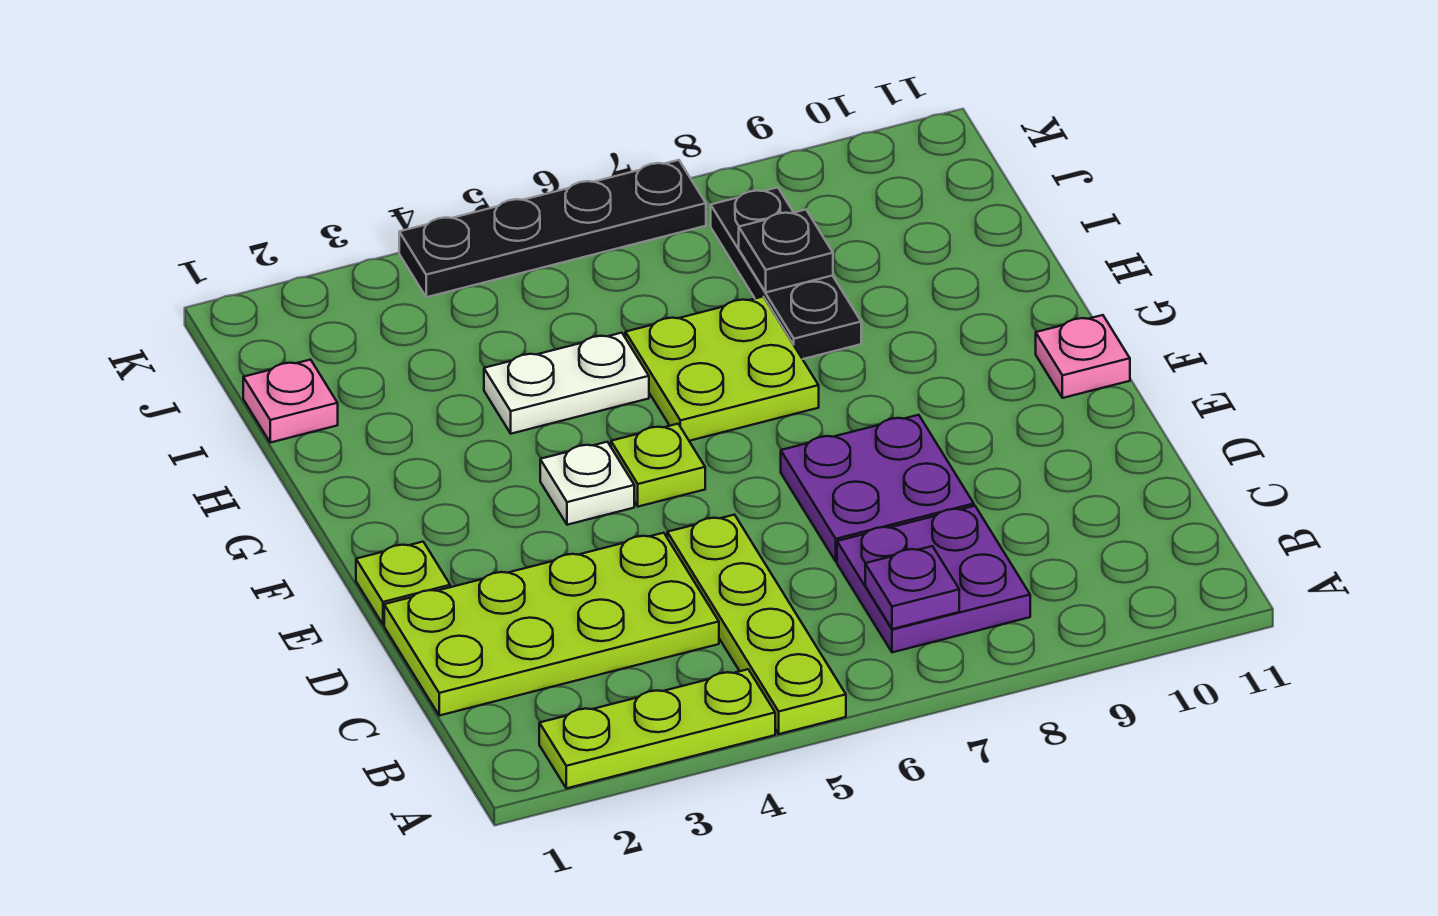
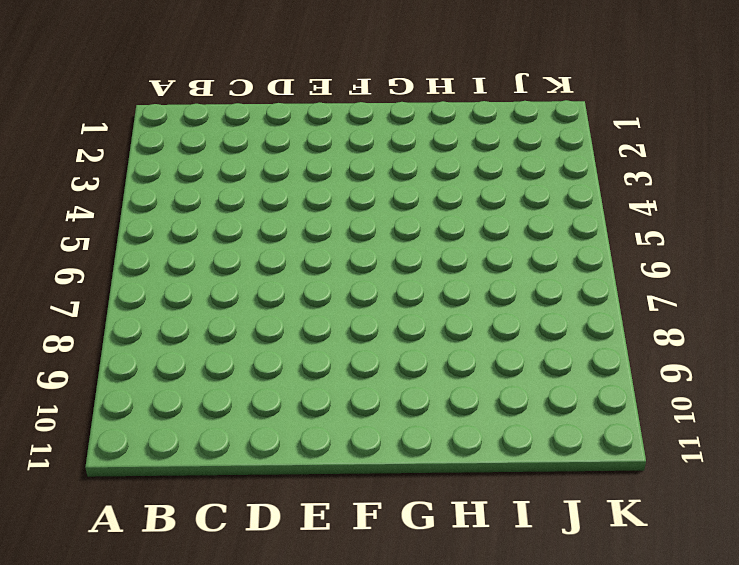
none -> lime 1x3 plate [539,669,775,788]
none -> lime 1x4 plate [667,515,846,734]
none -> purple 2x2 plate [837,506,1030,652]

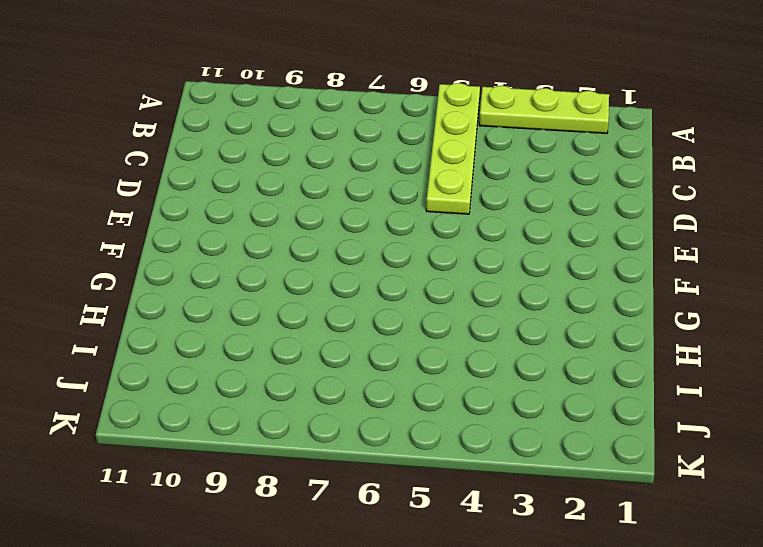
none -> purple 2x2 plate [837,506,1030,652]
none -> lime 2x4 plate [384,533,719,716]
none -> purple 2x2 plate [781,415,974,561]

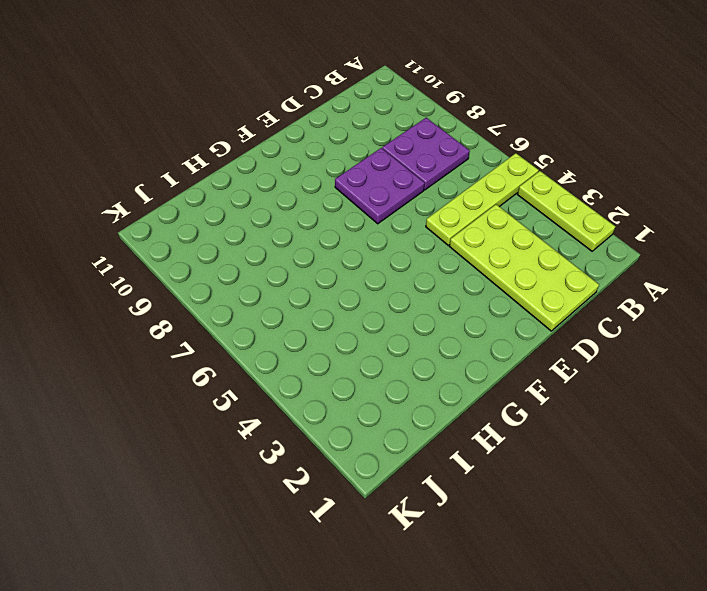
none -> lime 1x1 plate [356,542,450,625]
none -> white 1x1 plate [540,442,634,525]
none -> lime 1x1 plate [611,424,705,507]

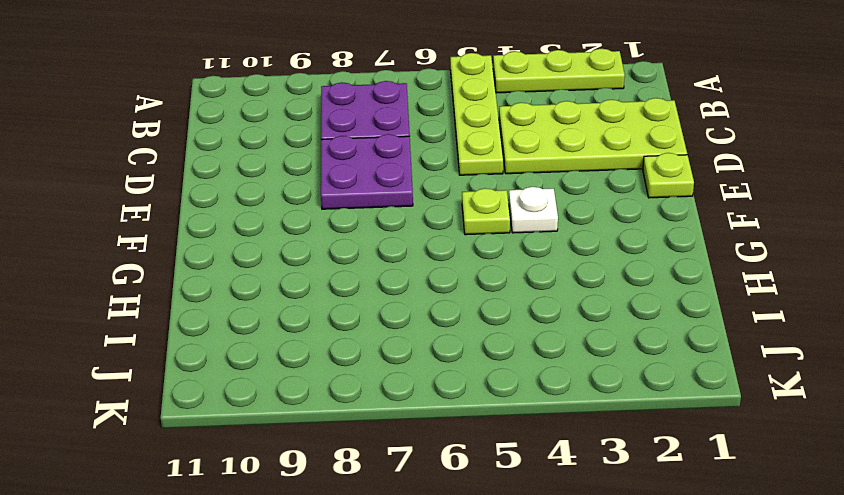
none -> pink 1x1 plate [1036,315,1130,398]
none -> lime 2x2 plate [625,296,819,441]
none -> white 1x2 plate [484,333,649,434]

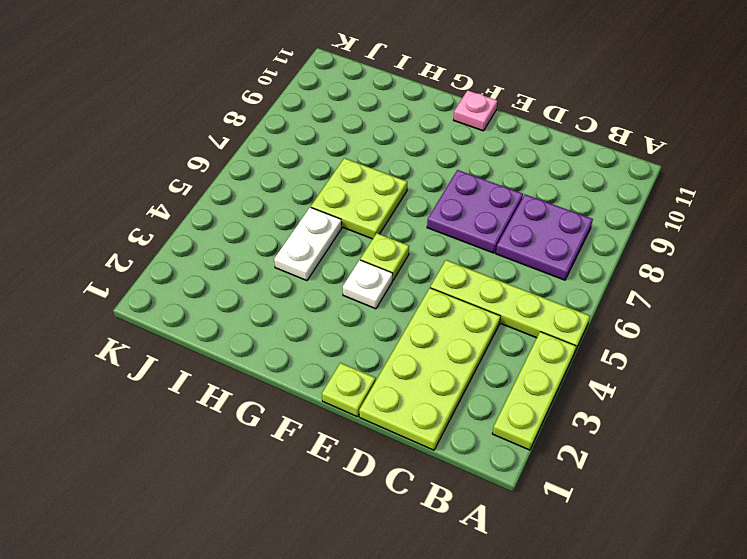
none -> black 1x3 plate [711,187,861,359]
none -> pink 1x1 plate [243,360,338,443]
none -> black 1x4 plate [399,160,706,297]

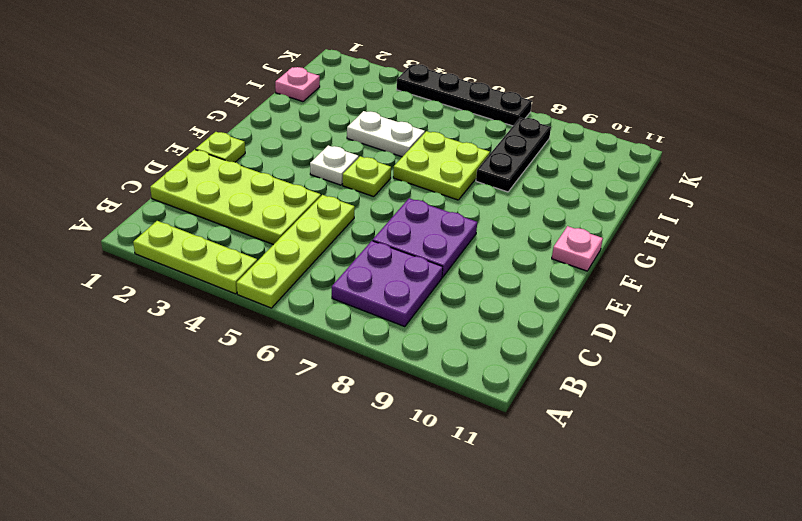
none -> purple 1x1 plate [865,546,959,629]
none -> black 1x1 plate [739,210,833,292]

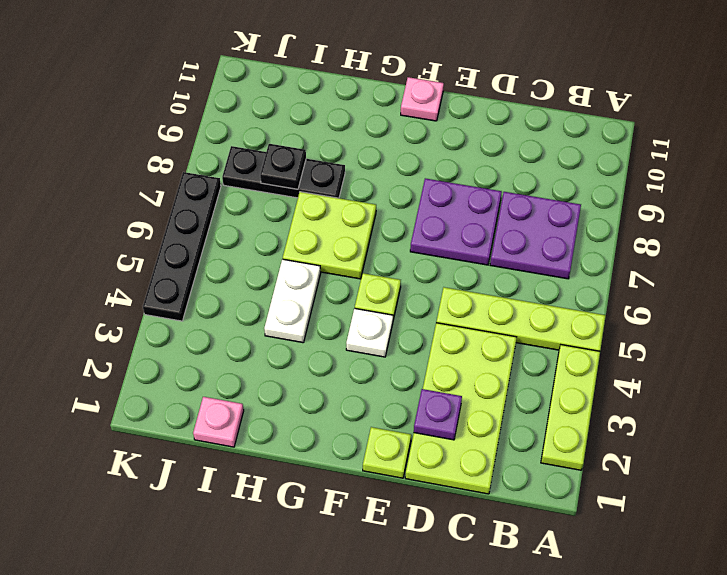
purple 1x1 plate [414,389,462,440] -> purple 1x1 plate moved to [865,546,959,629]

